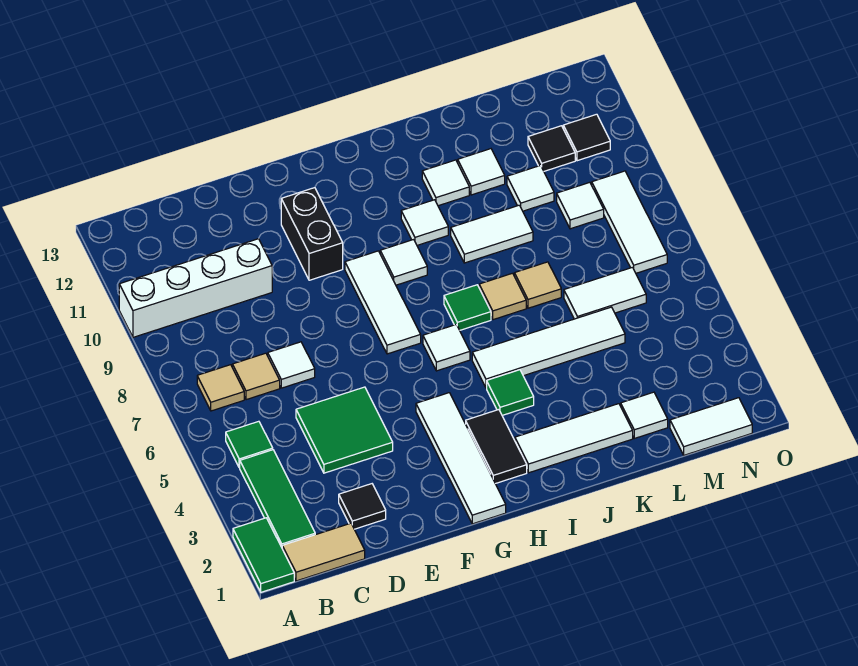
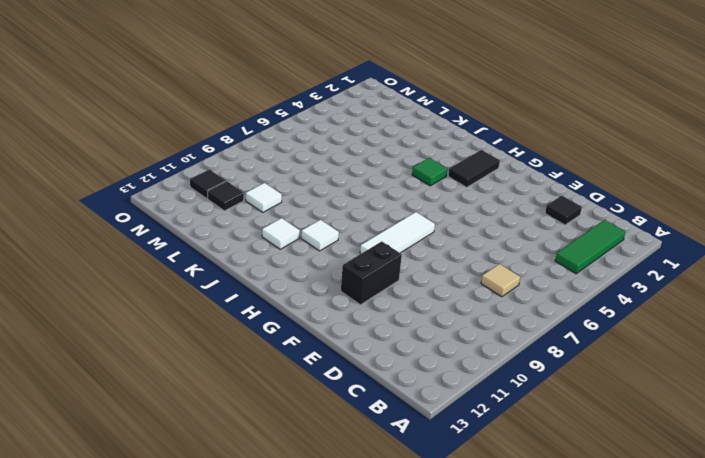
none -> green 1x2 tile [233,518,294,592]
none -> white 1x4 brick [119,239,272,337]
none -> tan 1x2 tile [282,523,365,581]
none -> green 1x1 tile [226,421,273,468]

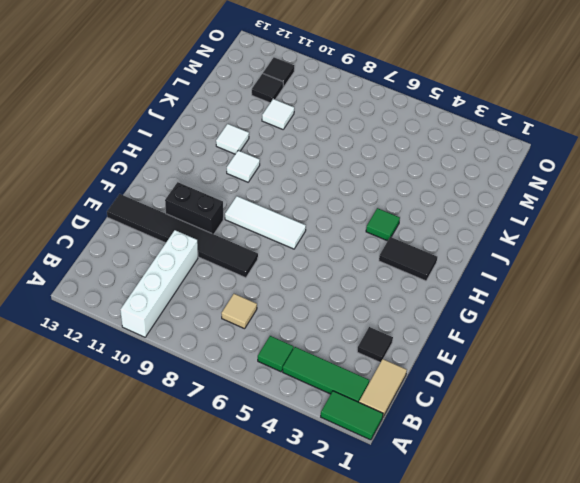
black 1x6 tile [107,194,258,278] -> none
none -> tan 1x1 tile [197,365,244,411]
none -> green 2x2 tile [296,387,393,473]
none -> white 1x1 tile [268,342,315,388]
none -> white 1x4 tile [416,393,506,524]

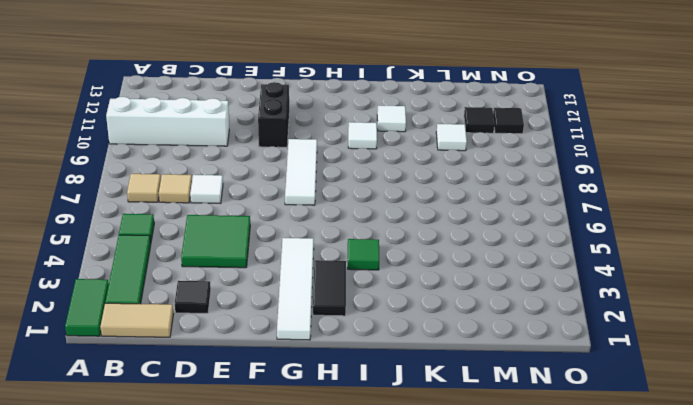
none -> white 1x1 tile [423,325,470,371]
none -> white 1x1 tile [380,240,427,285]
none -> white 1x3 tile [515,404,633,473]
none -> white 1x4 tile [472,307,625,388]

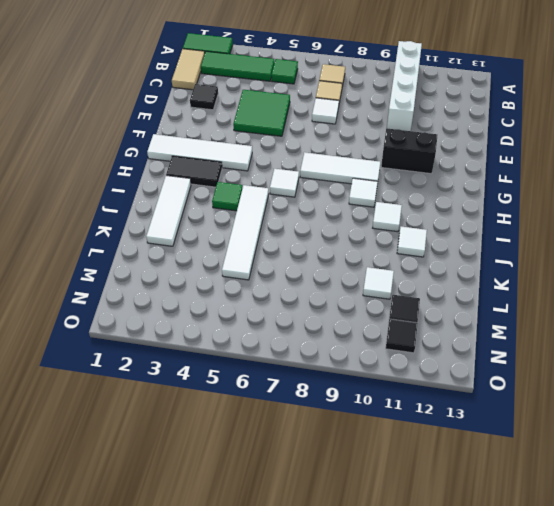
none -> green 1x1 tile [444,285,491,330]
none -> tan 1x1 tile [479,273,526,320]
none -> white 1x2 tile [451,205,533,263]
none -> tan 1x1 tile [514,262,561,308]

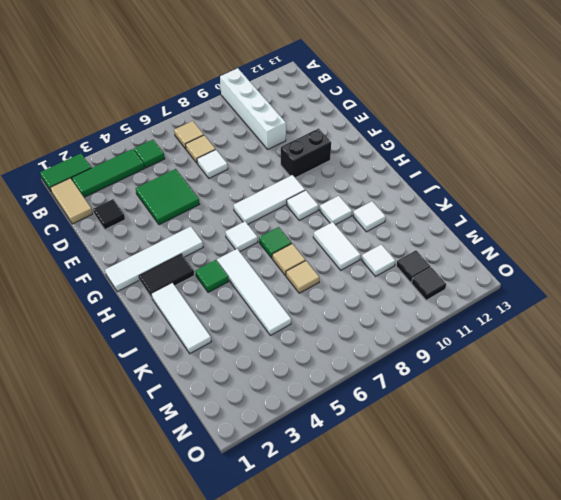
none -> white 1x1 tile [458,149,505,195]
none -> white 1x1 tile [621,392,668,438]
none -> white 1x2 tile [564,267,646,319]
none -> white 1x2 tile [670,398,752,455]

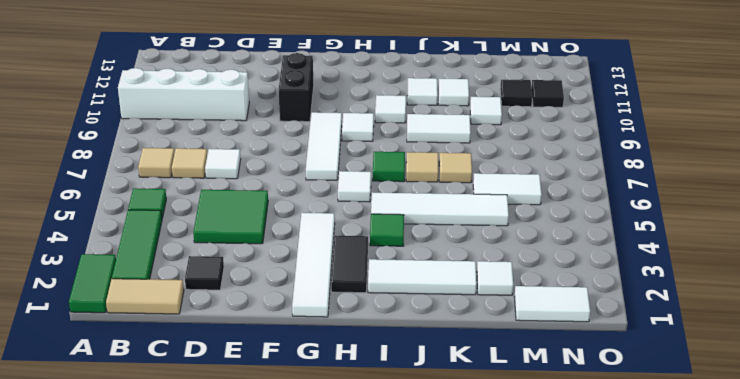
none -> white 1x1 tile [557,182,604,229]
none -> white 1x3 tile [592,171,667,273]

